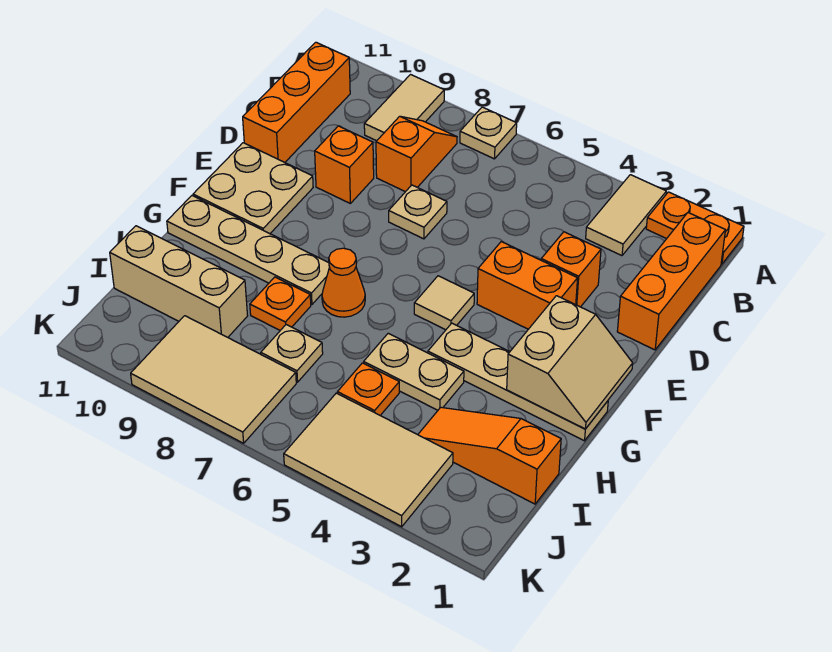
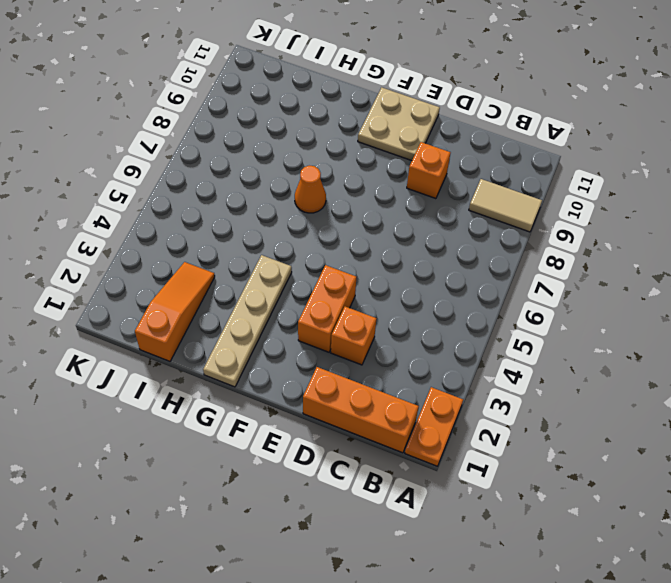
none -> tan 1x2 tile [586,175,666,256]
none -> tan 1x1 plate [460,107,517,159]
none -> orange 1x2 slope [376,116,457,192]

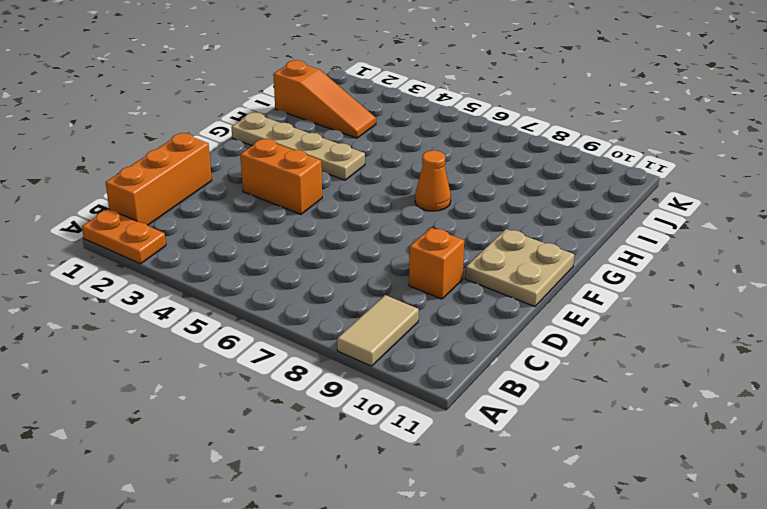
none -> tan 1x2 tile [586,175,666,256]
none -> tan 1x1 plate [460,107,517,159]
none -> orange 1x2 slope [376,116,457,192]

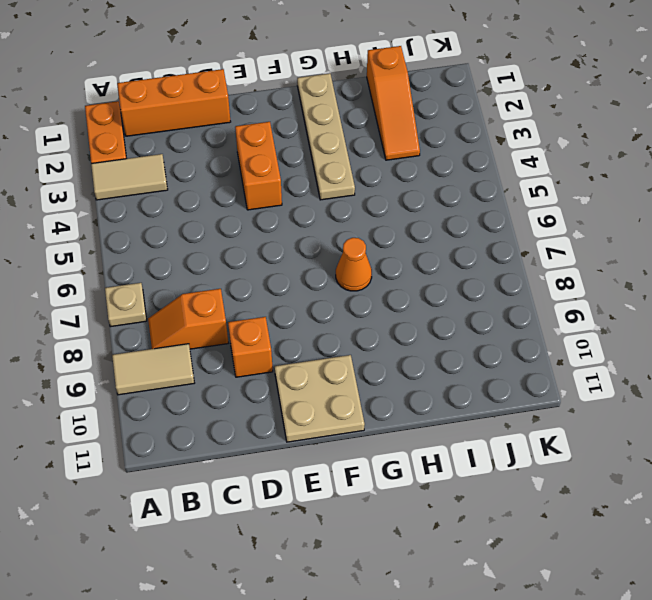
none -> orange 1x3 brick [243,42,350,162]
none -> orange 1x1 brick [541,232,601,307]
none -> tan 1x1 plate [389,185,447,239]

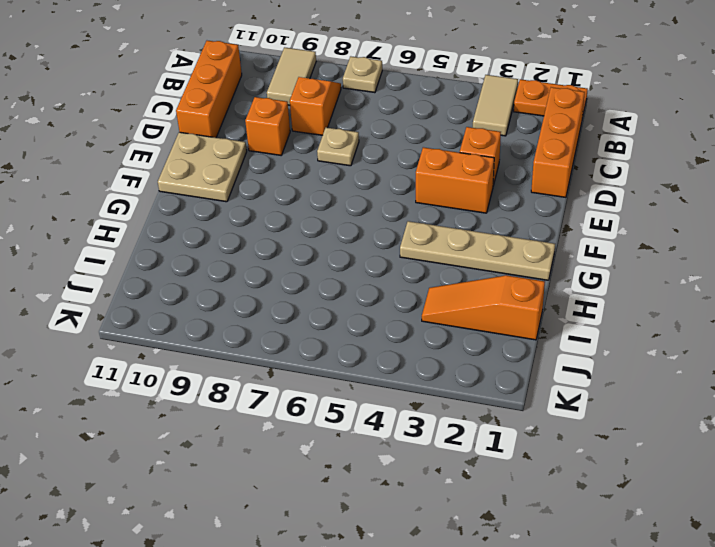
none -> tan 1x1 tile [414,276,474,330]
none -> orange 1x1 cone [322,248,365,317]
none -> tan 1x4 plate [167,196,329,304]

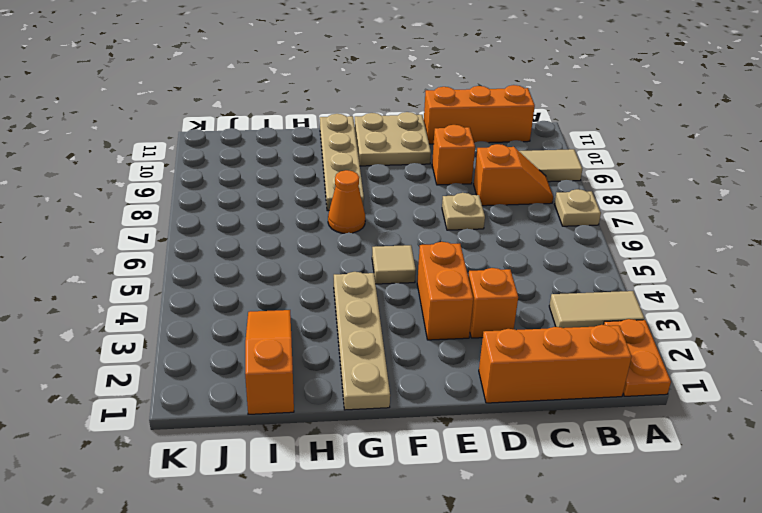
none -> tan 1x2 plate [364,333,464,410]
none -> orange 1x1 plate [250,277,311,330]
none -> orange 1x1 plate [337,363,399,415]

